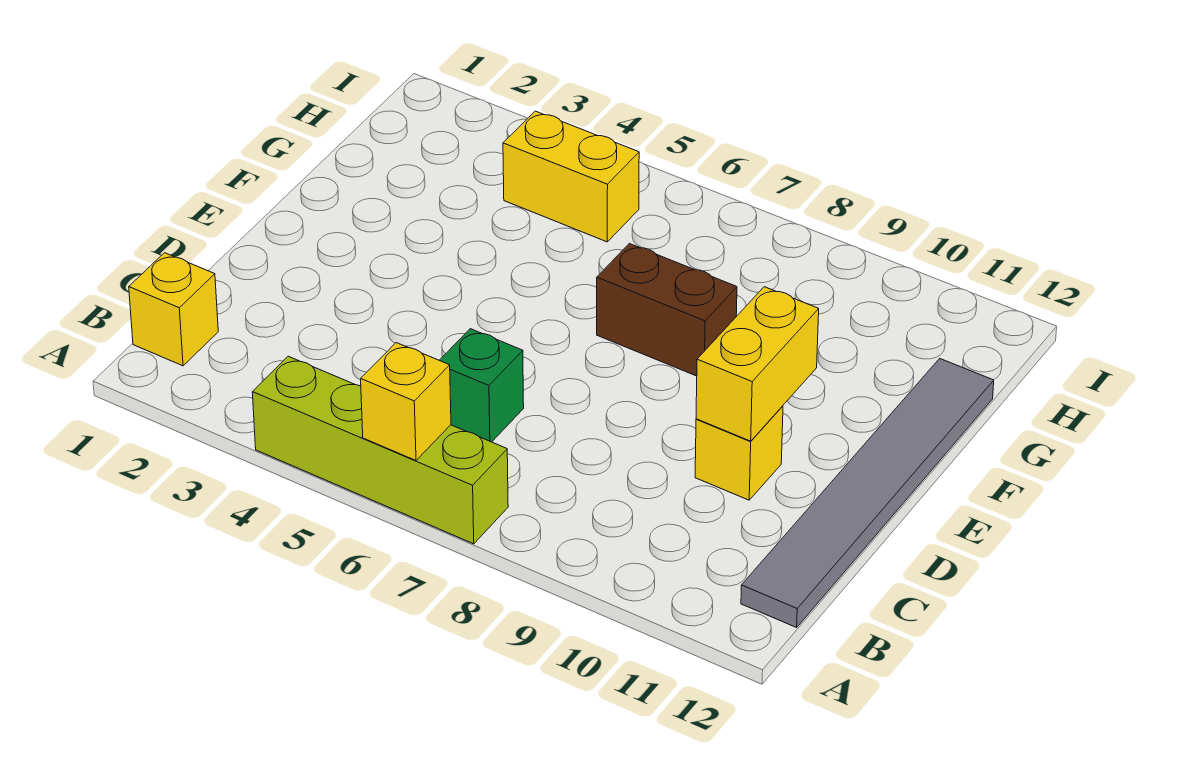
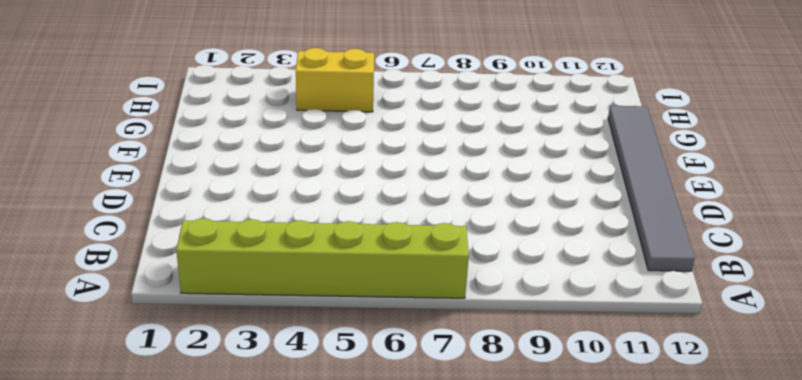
lime 1x6 brick [176,218,469,298] -> lime 1x4 brick [252,356,508,544]
none -> yellow 1x1 brick [129,253,218,366]
none -> green 1x1 brick [439,329,524,442]

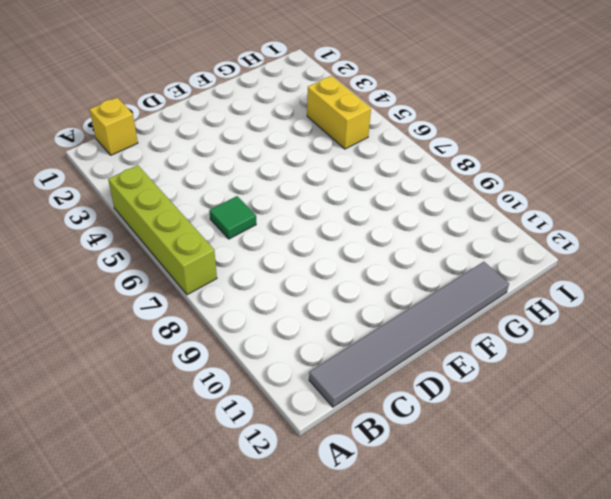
green 1x1 tile [209,196,256,239] -> green 1x1 brick [439,329,524,442]
none -> yellow 1x1 brick [695,406,783,500]
none -> brown 1x2 brick [597,244,737,376]

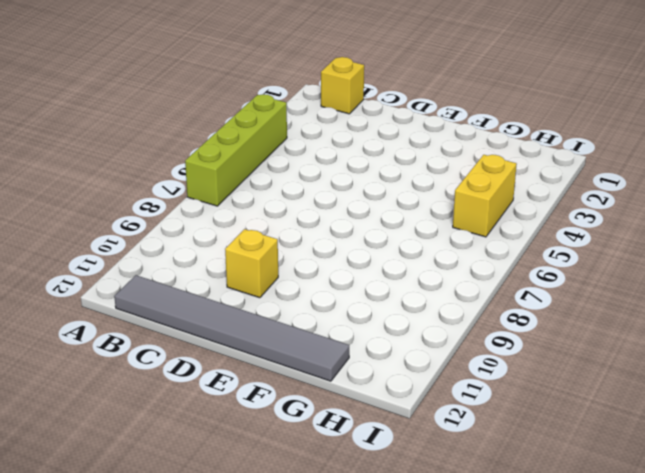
none -> green 1x1 brick [439,329,524,442]
none -> brown 1x2 brick [597,244,737,376]

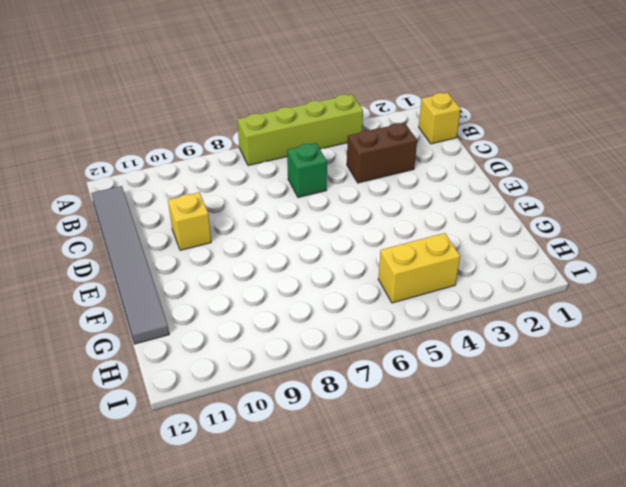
brown 1x2 brick [347,123,417,183] -> brown 1x2 brick moved to [597,244,737,376]
none -> yellow 1x1 brick [361,343,451,460]
none -> yellow 1x2 brick [696,287,819,441]

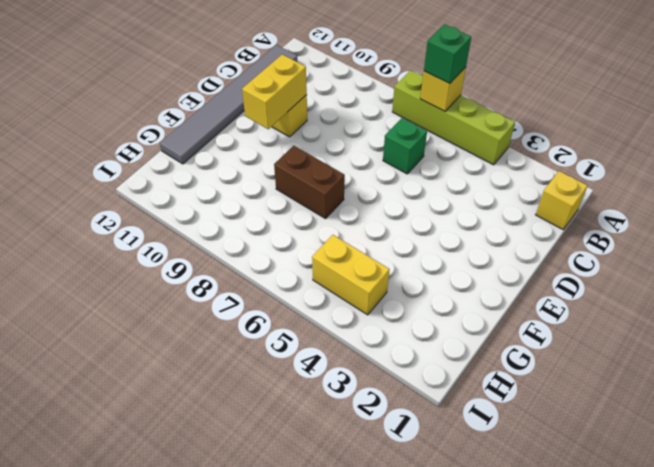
green 1x1 brick [424,24,471,84] -> none

